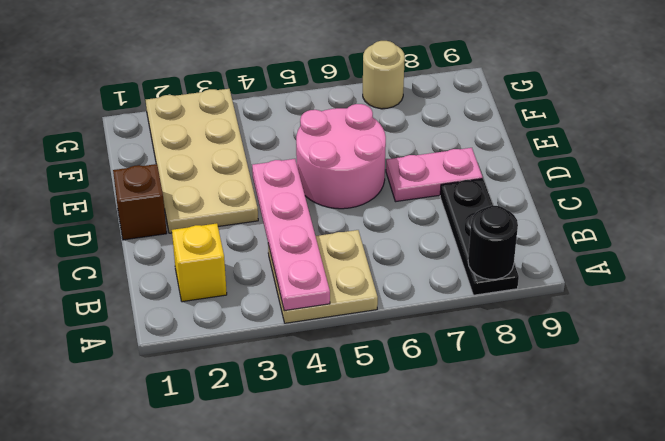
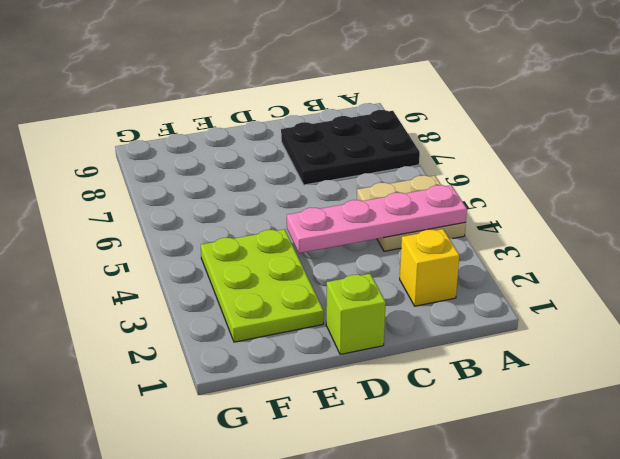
black 2x3 plate [281,110,420,185] -> black 1x3 plate [440,179,519,295]
lime 1x1 brick [326,274,386,354] -> brown 1x1 brick [113,164,167,240]
lime 2x3 plate [201,229,324,342] -> tan 2x4 plate [146,89,258,233]
none -> pink 2x2 round brick [296,104,386,209]
none -> pink 1x2 plate [386,148,483,202]

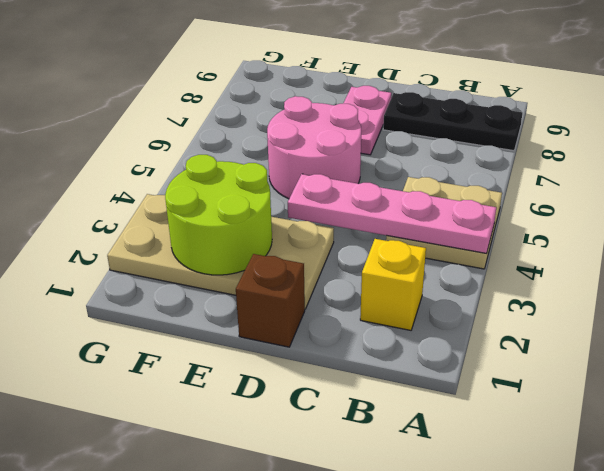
lime 2x2 round brick [165,155,272,275] -> none
none -> tan 1x1 round brick [363,41,405,109]
none -> black 1x1 round brick [468,206,518,279]

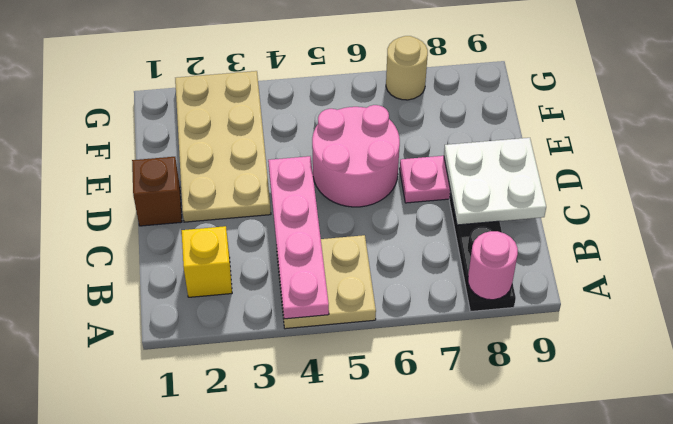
pink 1x1 round brick [468,231,518,300] -> black 1x1 round brick [468,206,518,279]
white 2x2 plate [444,138,546,225] -> none

